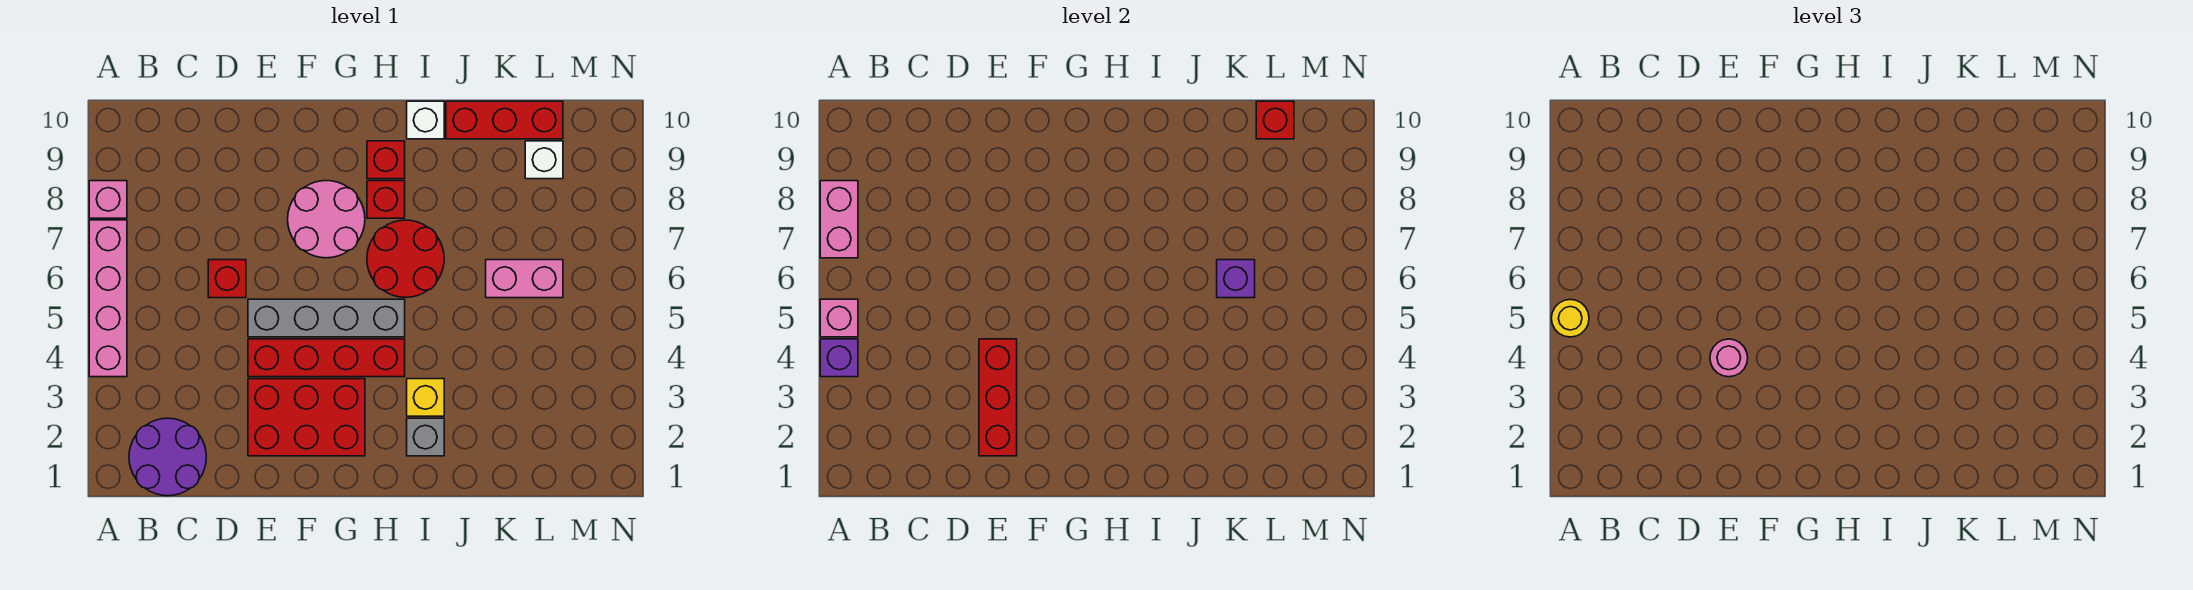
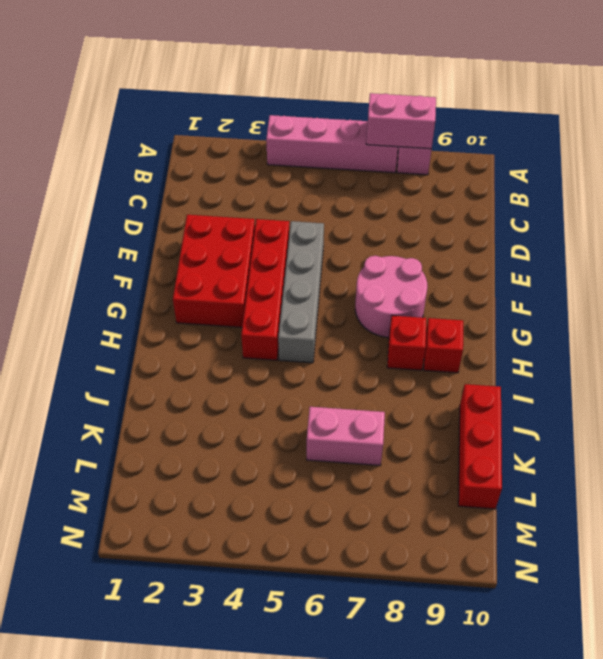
pink 1x2 brick [307,407,385,465] -> pink 1x2 brick turned to [486,260,563,298]
none -> purple 2x2 round brick [129,418,206,496]
none -> red 1x1 brick [208,260,246,298]
none -> red 2x2 round brick [367,220,444,298]

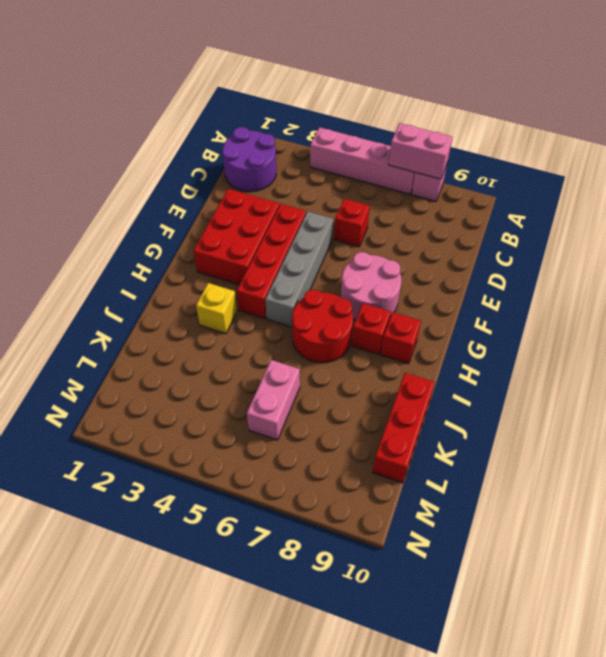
none -> grey 1x1 brick [407,418,444,456]
none -> white 1x1 brick [407,101,444,139]
none -> white 1x1 brick [525,141,563,179]

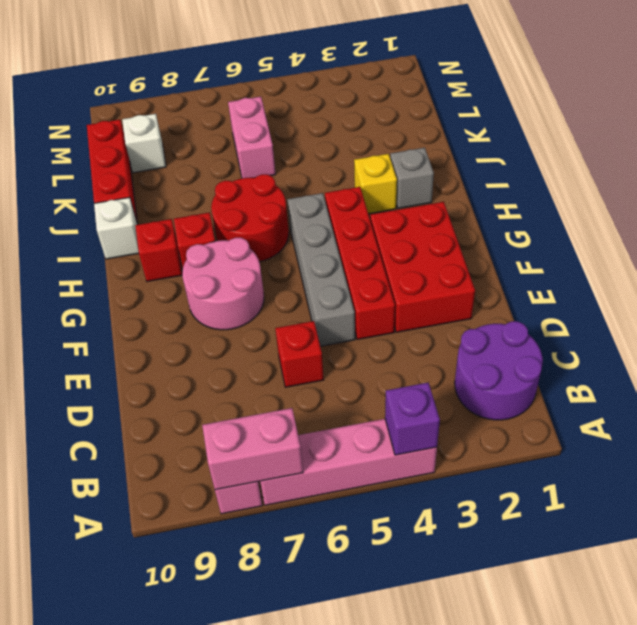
none -> pink 1x1 brick [820,299,858,337]
none -> red 1x3 brick [979,339,1017,456]
none -> purple 1x1 brick [1217,260,1255,298]

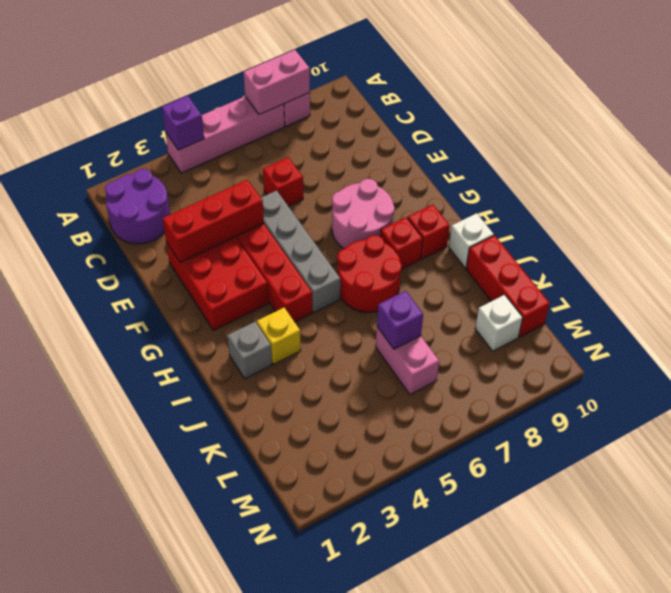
none -> pink 1x1 brick [820,299,858,337]
none -> red 1x1 brick [1256,101,1294,139]
none -> yellow 1x1 round brick [1551,299,1589,337]

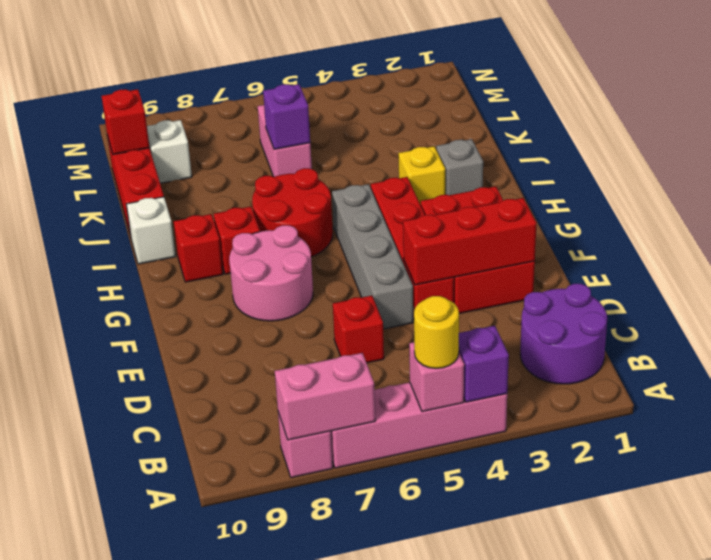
none -> pink 1x1 round brick [1710,339,1748,377]

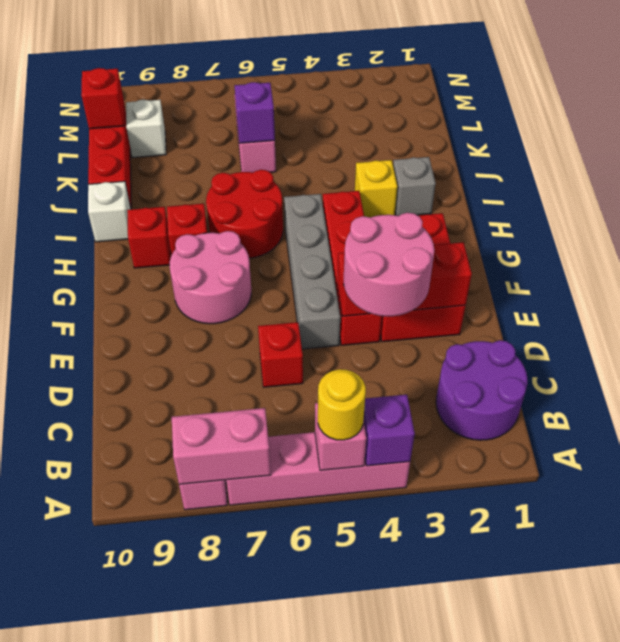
pink 2x2 round brick [344,213,434,316] -> pink 1x1 round brick [1710,339,1748,377]

